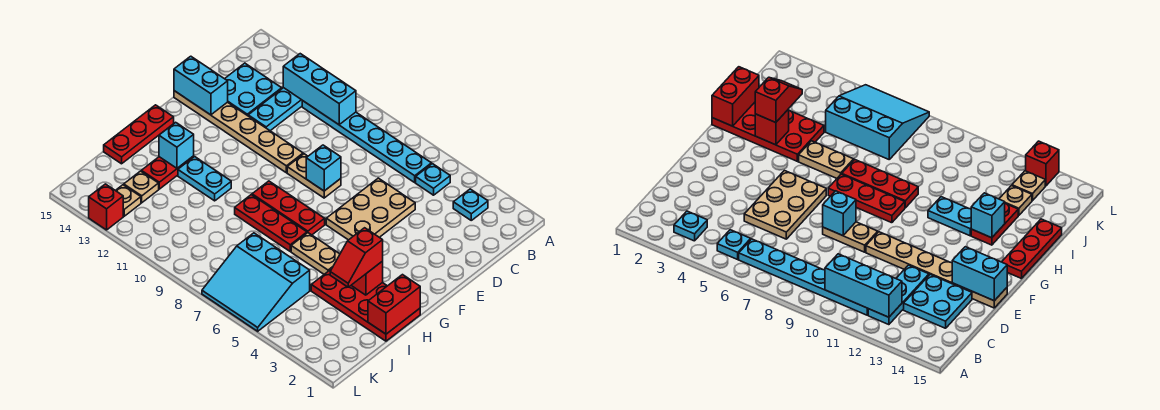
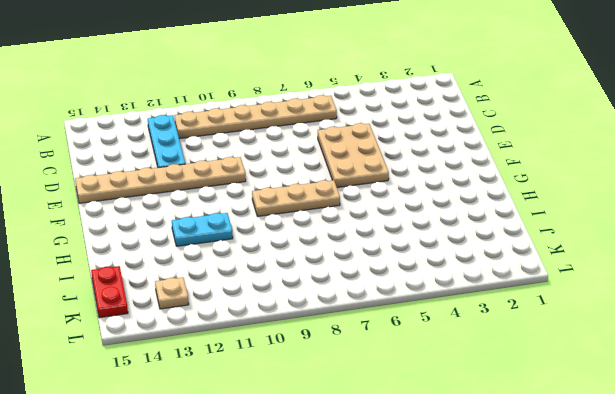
tan 1x6 plate [174,95,337,139] -> cyan 1x6 plate [302,101,431,182]
tan 1x3 plate [252,180,340,216] -> red 1x3 plate [252,181,325,235]
red 1x2 plate [91,266,128,318] -> red 1x2 plate moved to [141,156,194,189]
none -> cyan 1x1 plate [453,189,488,220]
none -> cyan 1x1 plate [416,164,450,195]
none -> cyan 2x2 plate [225,63,282,116]

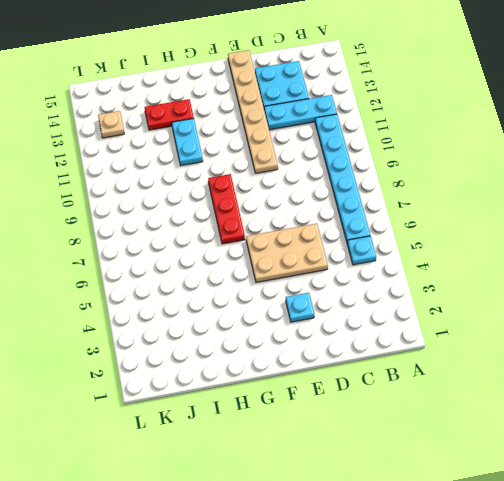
cyan 1x1 plate [286,293,314,322] -> cyan 1x1 plate moved to [453,189,488,220]
none -> tan 1x2 plate [287,154,341,198]
none -> red 1x3 plate [104,105,174,164]
none -> red 2x4 plate [311,270,420,341]

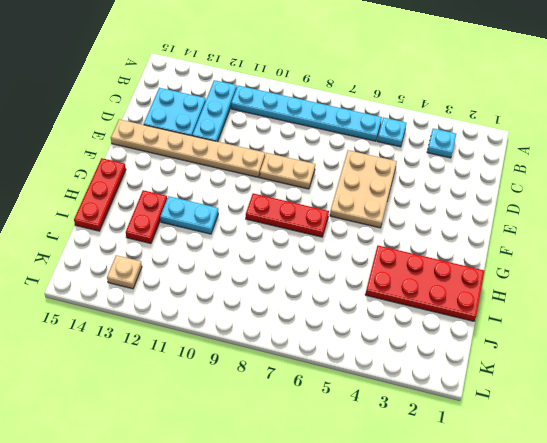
none -> tan 1x2 plate [291,233,340,274]
none -> red 1x3 plate [235,195,307,251]
none -> cyan 3x3 slope [202,233,310,331]

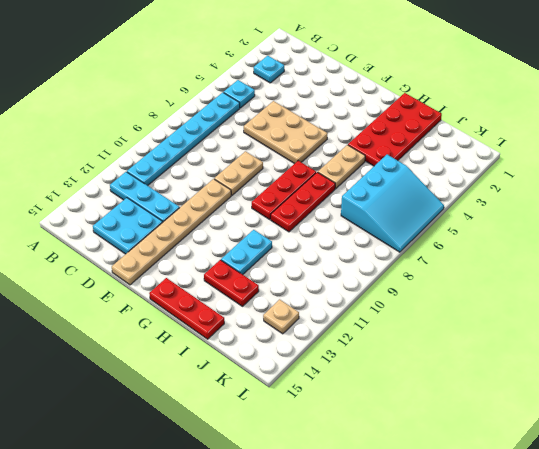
none -> tan 1x1 plate [124,171,159,203]
none -> red 1x1 brick [89,184,123,230]
none -> cyan 1x3 brick [283,54,356,125]

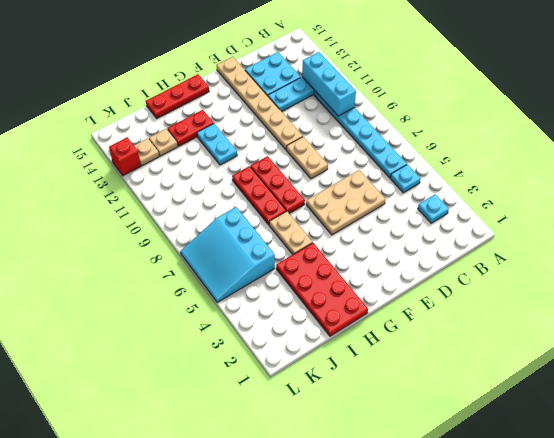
none -> cyan 1x1 brick [306,145,341,191]
none -> cyan 1x2 brick [174,56,228,115]
none -> red 1x2 brick [368,275,420,334]

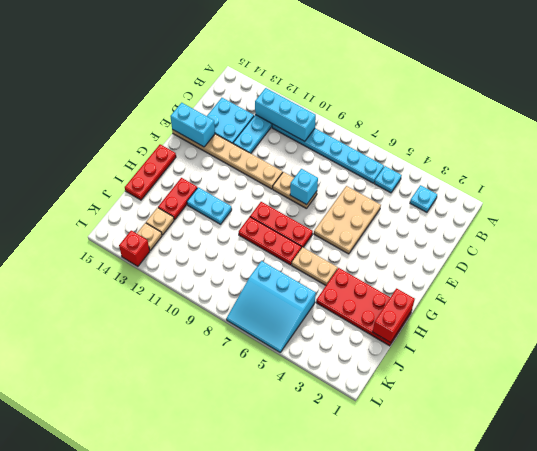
none -> red 1x1 brick [351,261,383,295]
none -> cyan 1x1 brick [159,122,194,168]
none -> red 1x2 slope [330,228,383,287]

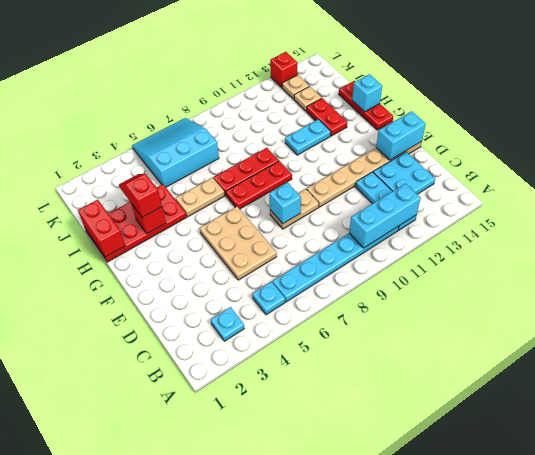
cyan 1x1 brick [352,74,382,112] -> cyan 1x1 brick moved to [159,122,194,168]

